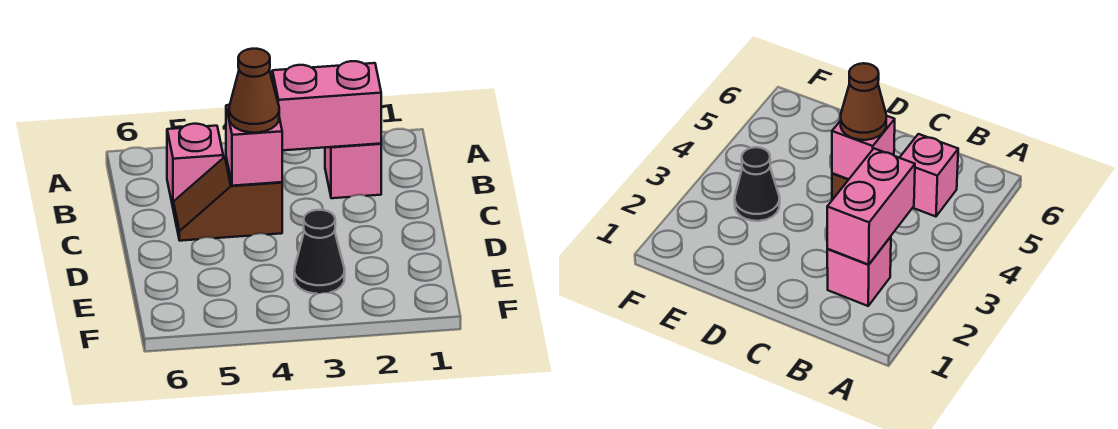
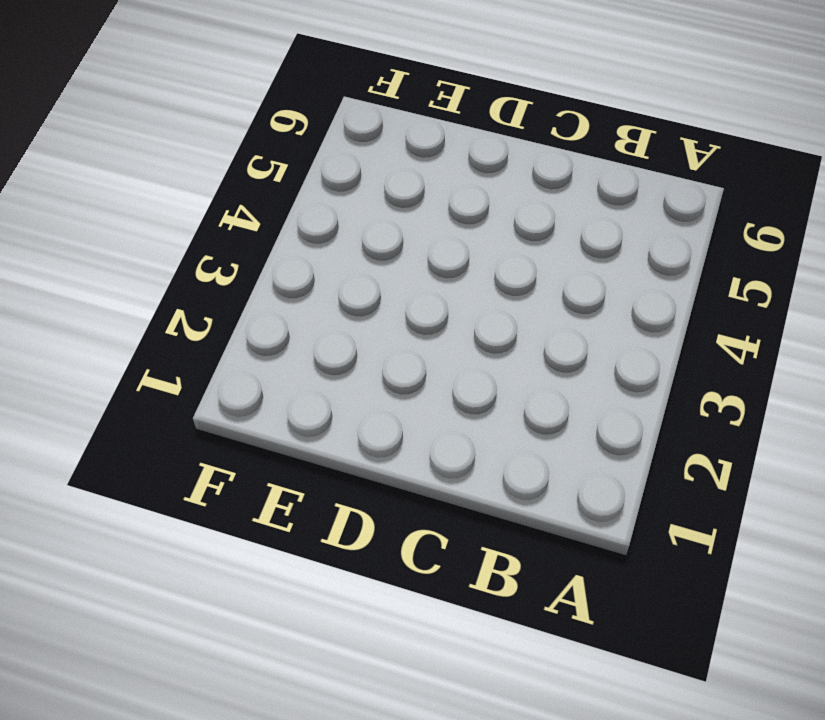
none -> pink 1x1 brick [325,144,381,198]
none -> pink 1x1 brick [167,124,223,206]

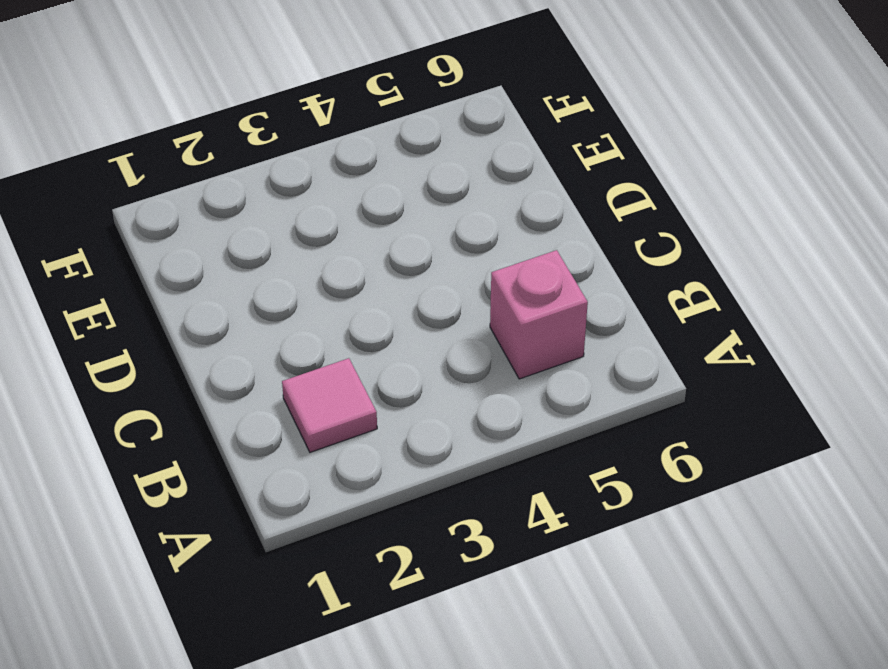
pink 1x1 tile [282,358,377,452] -> pink 1x1 brick [325,144,381,198]
none -> brown 1x2 slope [173,157,282,241]
none -> black 1x1 cone [294,210,345,294]

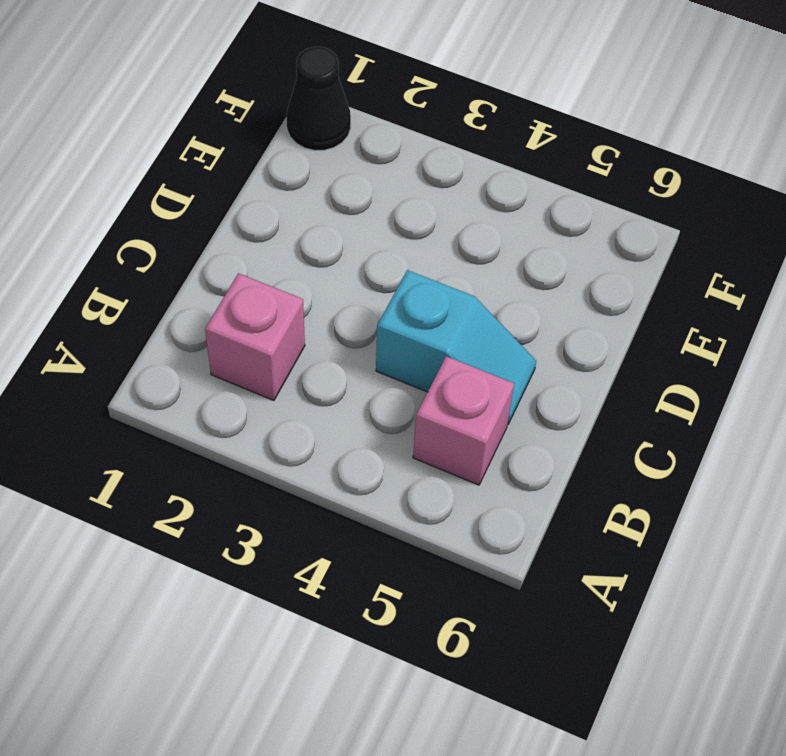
cyan 1x2 slope [376,270,536,424] -> brown 1x2 slope [173,157,282,241]
black 1x1 cone [286,47,351,150] -> black 1x1 cone moved to [294,210,345,294]
none -> pink 1x2 brick [272,61,381,150]
none -> pink 1x1 brick [226,105,282,186]

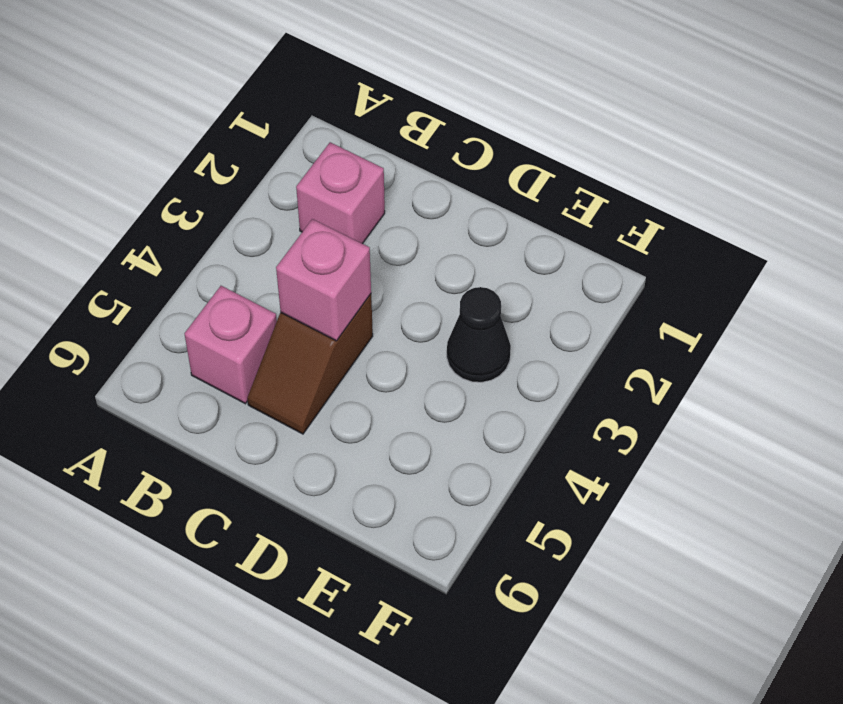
none -> pink 1x2 brick [272,61,381,150]
none -> brown 1x1 cone [229,49,279,133]

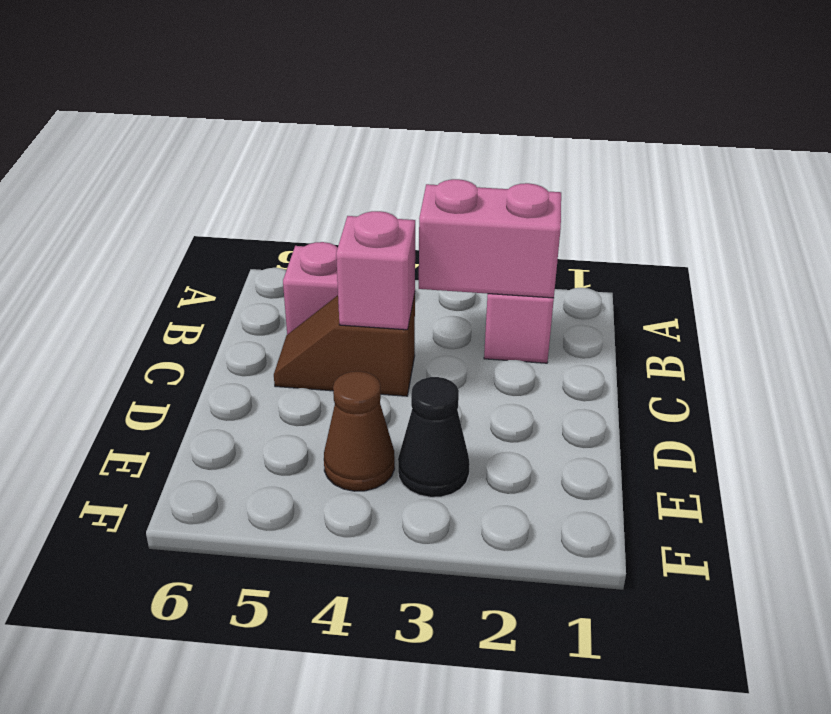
brown 1x1 cone [324,371,395,491] -> brown 1x1 cone moved to [229,49,279,133]

